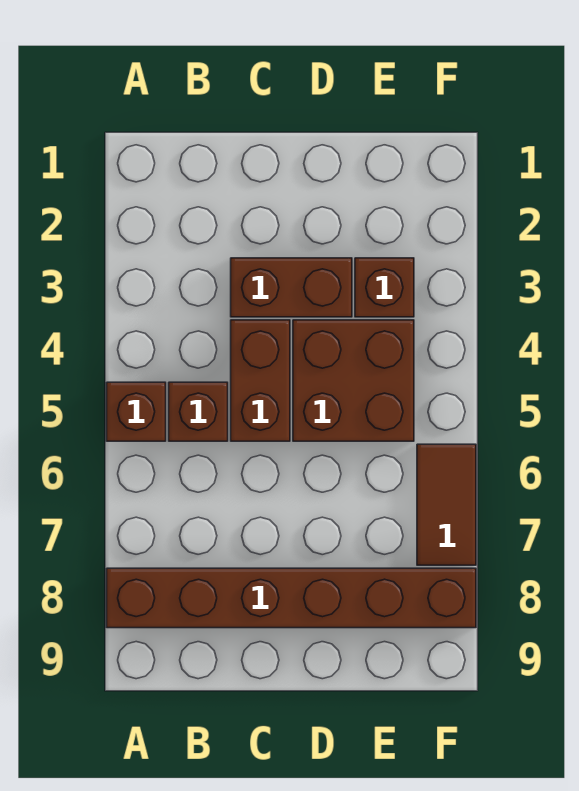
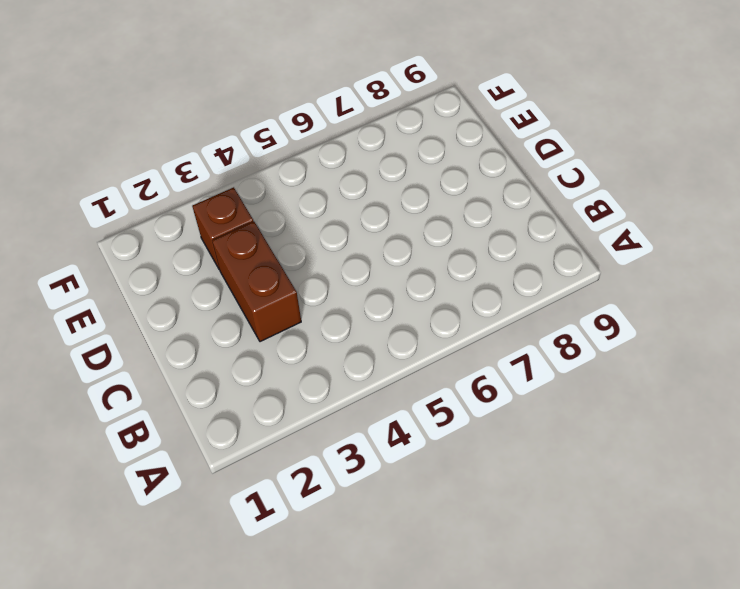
none -> brown 1x1 brick [107,382,166,441]
none -> brown 1x6 brick [107,568,476,628]

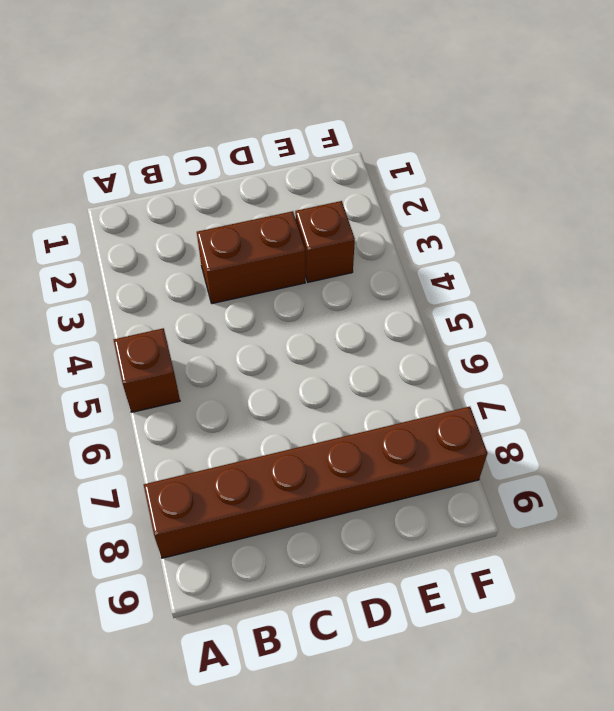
none -> brown 1x1 brick [169,382,228,441]
none -> brown 1x2 brick [231,320,290,441]

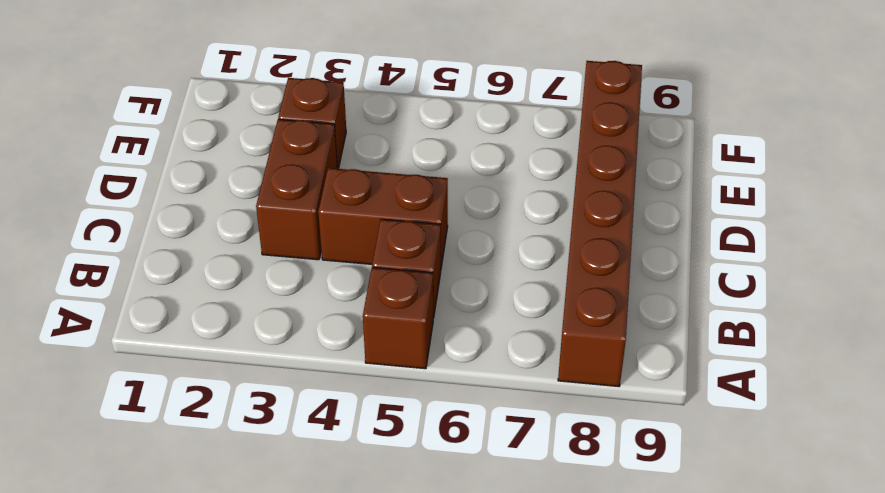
none -> brown 2x2 brick [293,320,414,441]
none -> brown 1x2 tile [417,444,476,565]

